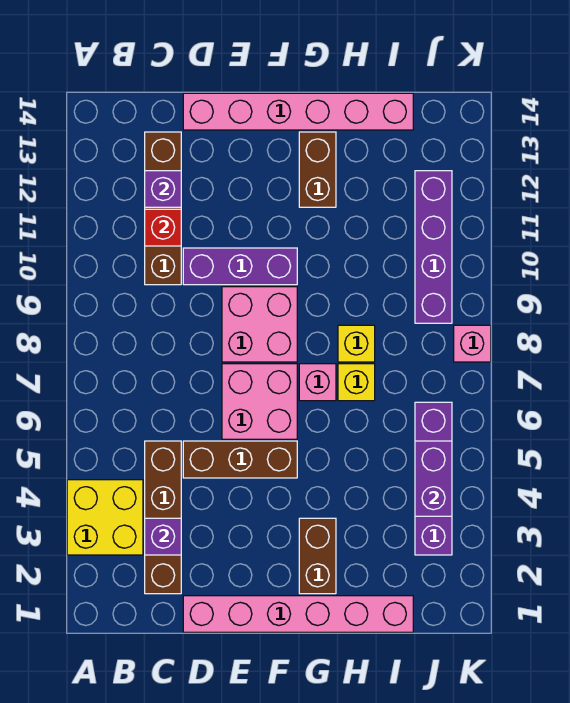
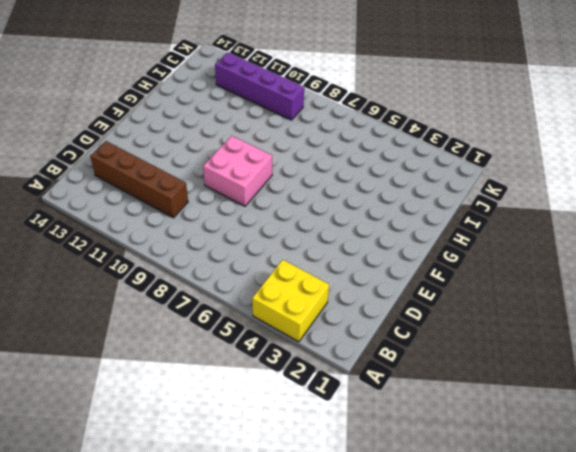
none -> brown 1x4 brick [145,441,181,594]
none -> pink 1x6 brick [183,596,413,632]
none -> brown 1x3 brick [183,441,297,478]

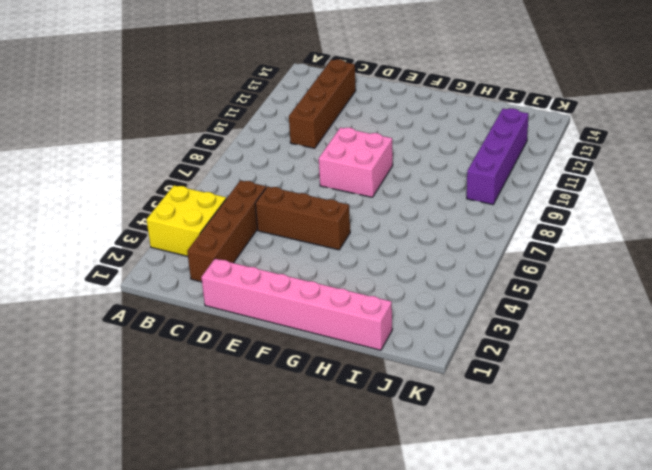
none -> purple 1x3 brick [183,248,297,285]
none -> pink 1x6 brick [183,93,413,130]
none -> pink 2x2 brick [222,364,297,439]

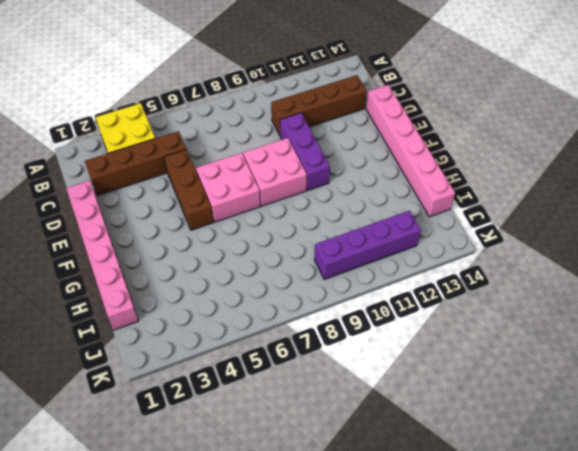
none -> brown 1x2 brick [299,518,336,594]
none -> pink 1x1 brick [299,364,336,401]
none -> brown 1x2 brick [299,132,336,207]

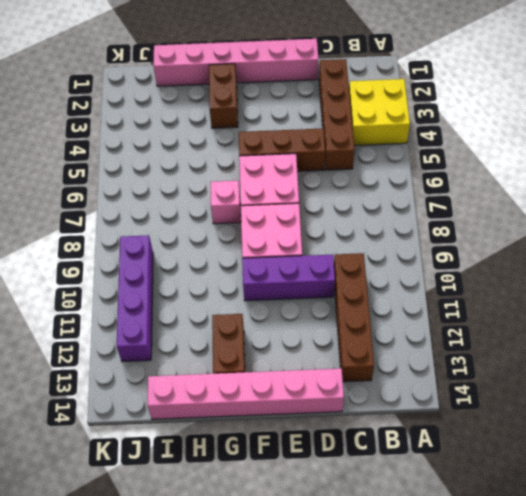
none -> yellow 1x1 brick [338,364,375,401]
none -> yellow 1x1 brick [338,325,375,362]
none -> purple 1x4 brick [415,402,452,555]

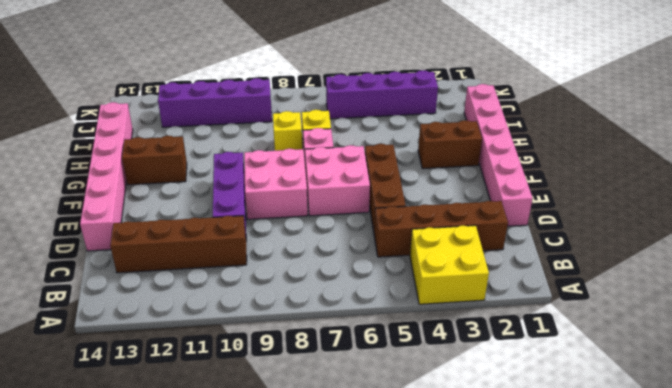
none -> pink 1x1 brick [454,325,491,362]
none -> purple 1x1 brick [145,518,181,555]
none -> red 1x1 brick [145,209,181,246]

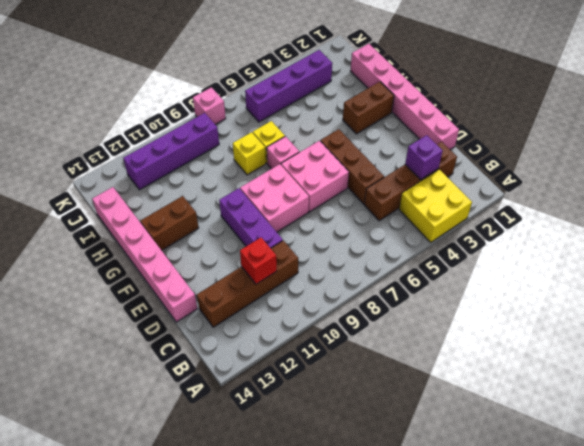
none -> purple 1x1 brick [145,171,181,207]
none -> purple 1x2 brick [415,441,452,516]

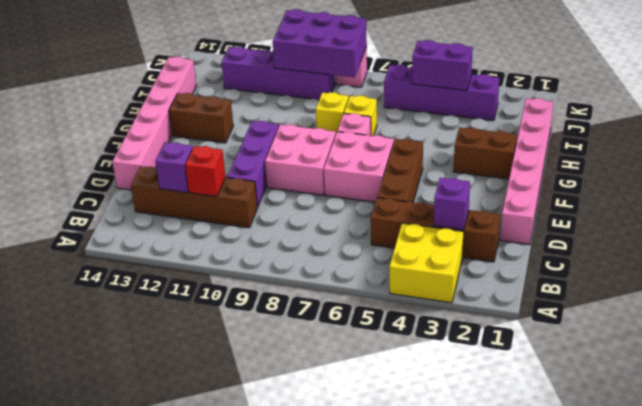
purple 2x3 brick [273,9,367,77] -> none

